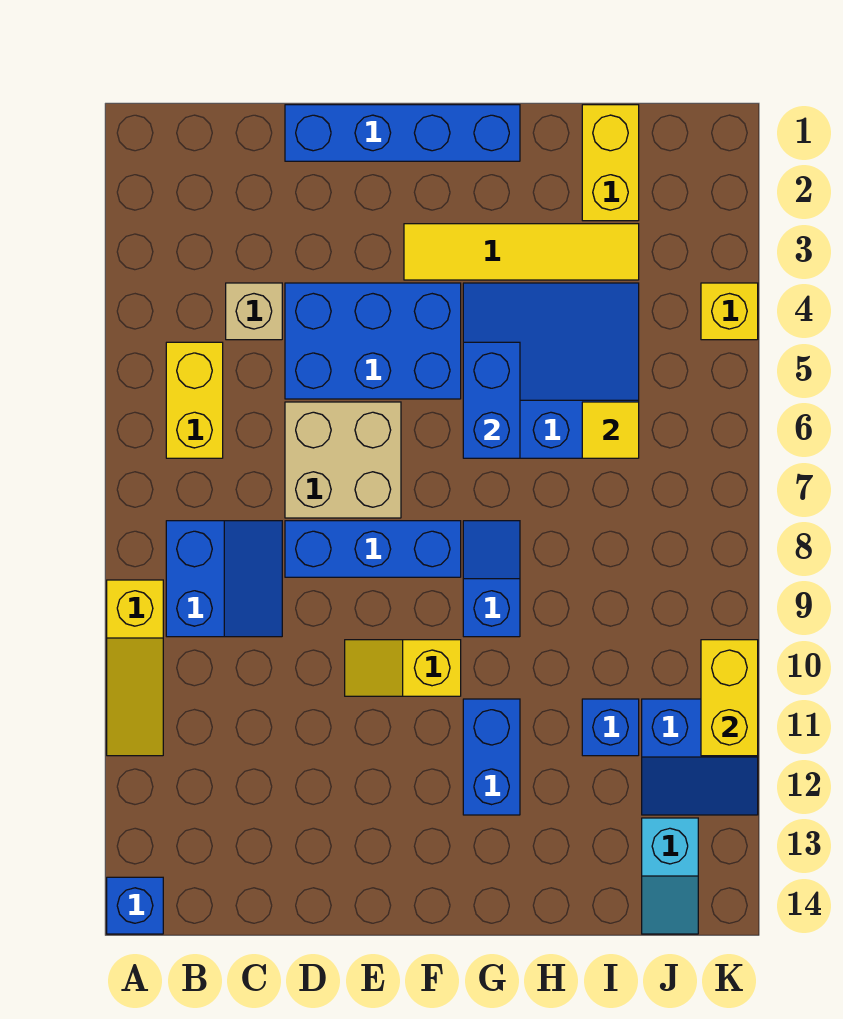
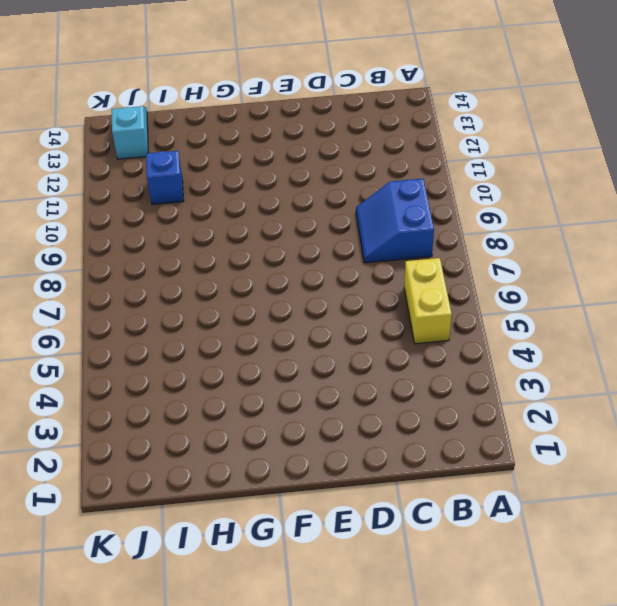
none -> yellow 1x3 slope [107,580,163,756]
none -> blue 1x1 brick [107,877,163,934]
none -> tan 1x1 brick [226,283,282,340]

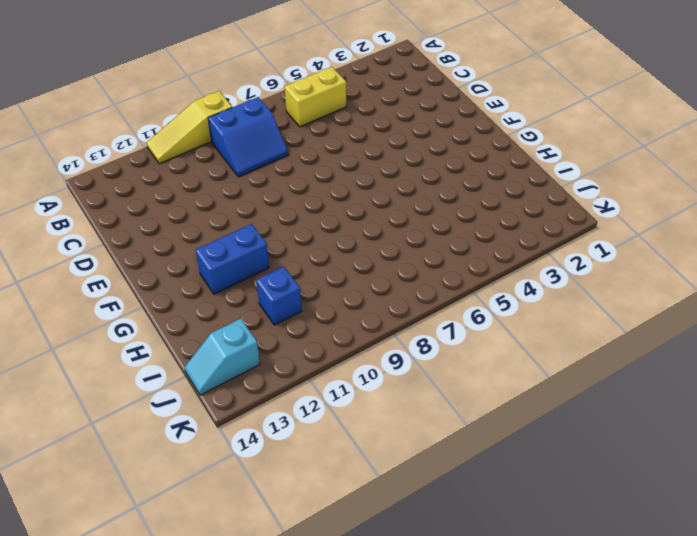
none -> blue 1x1 brick [107,877,163,934]
none -> tan 1x1 brick [226,283,282,340]
none -> blue 1x4 brick [285,105,520,161]

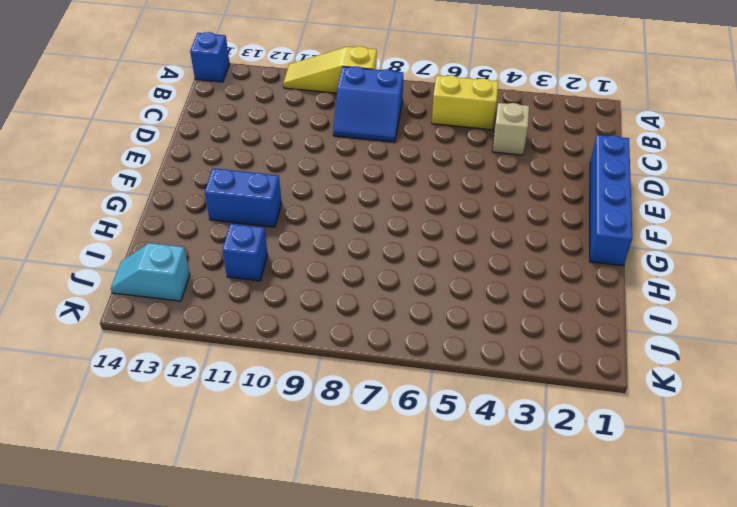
none -> blue 2x3 brick [285,283,461,399]
none -> tan 2x2 brick [285,402,401,518]
none -> blue 1x3 brick [285,521,461,577]

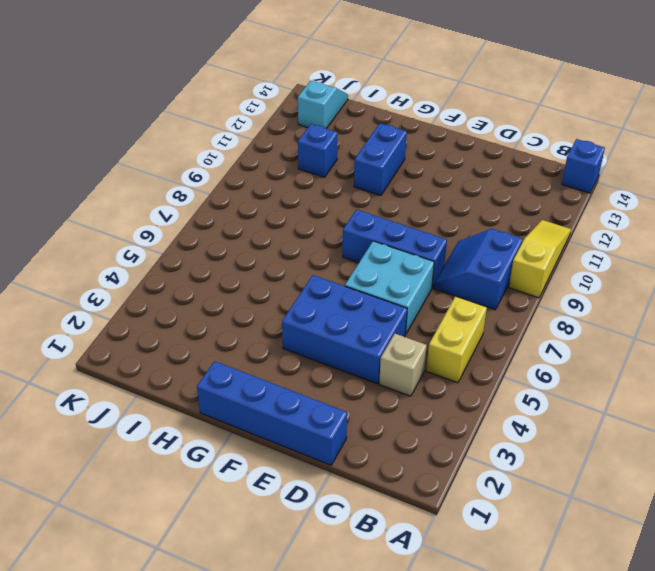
cyan 2x2 brick [345,241,434,334] -> tan 2x2 brick [285,402,401,518]
none -> yellow 1x2 slope [345,640,461,696]
none -> yellow 1x4 tile [404,224,639,280]
none -> blue 3x3 slope [463,283,639,458]

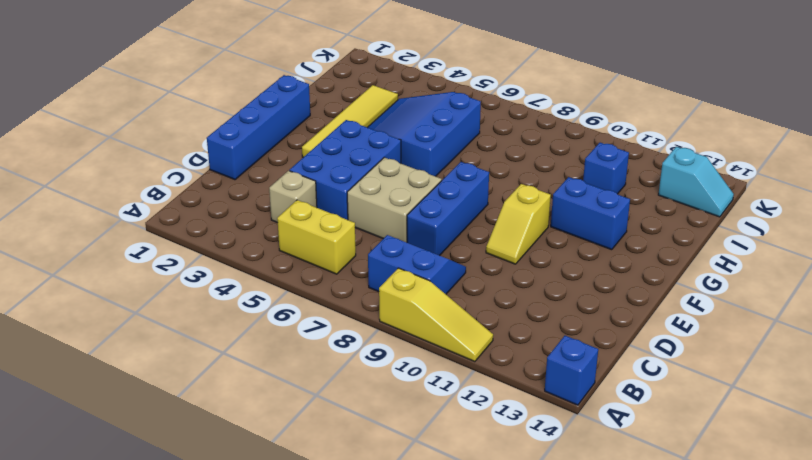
none -> blue 1x2 slope [463,521,520,637]
none -> yellow 1x2 brick [582,105,639,221]
none -> blue 2x2 slope [642,699,758,815]

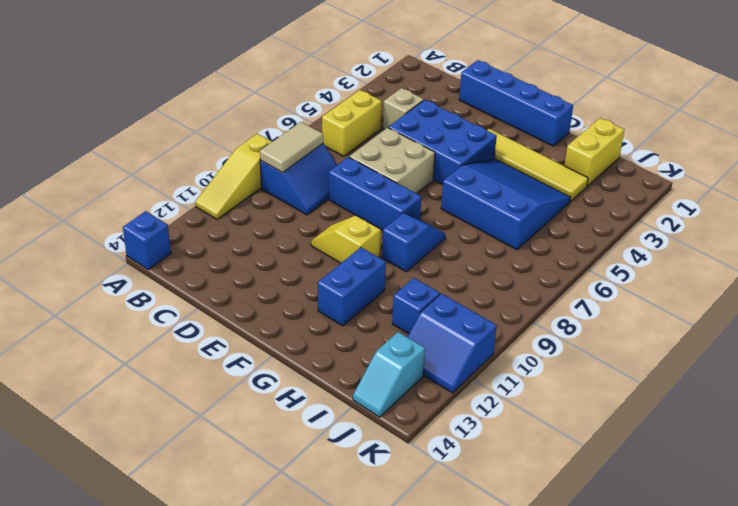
tan 1x2 tile [260,122,323,173] -> none
none -> yellow 1x1 brick [701,283,758,340]
none -> blue 1x2 brick [463,342,520,458]
none -> yellow 1x1 tile [582,402,639,458]

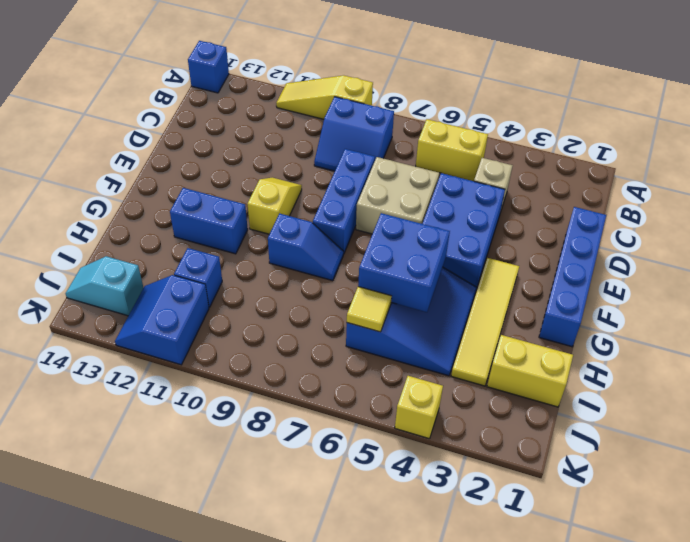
blue 2x2 brick [358,213,450,312] -> blue 1x2 brick [463,342,520,458]
none -> yellow 1x2 brick [701,640,758,756]

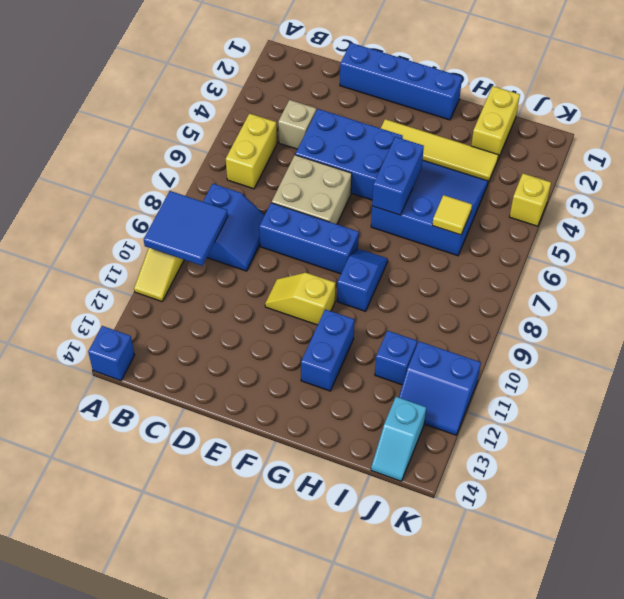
blue 2x2 tile [144,191,228,266] -> none
none -> yellow 1x2 brick [701,640,758,756]

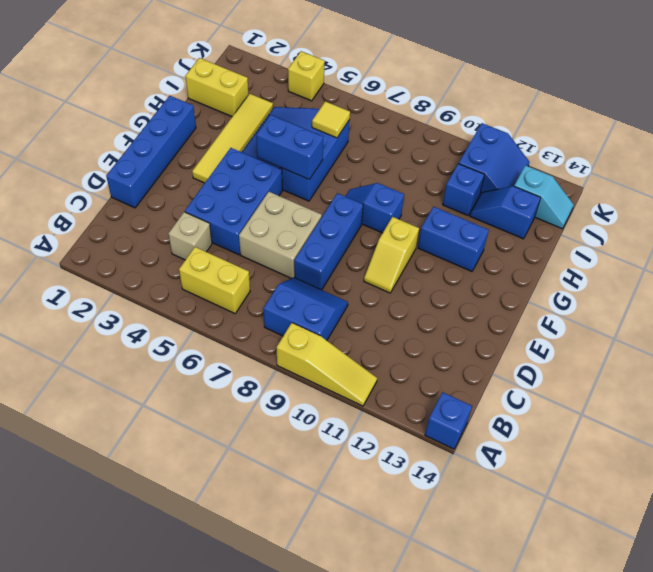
blue 1x2 slope [470,186,541,239] -> none
none -> yellow 1x2 brick [701,640,758,756]

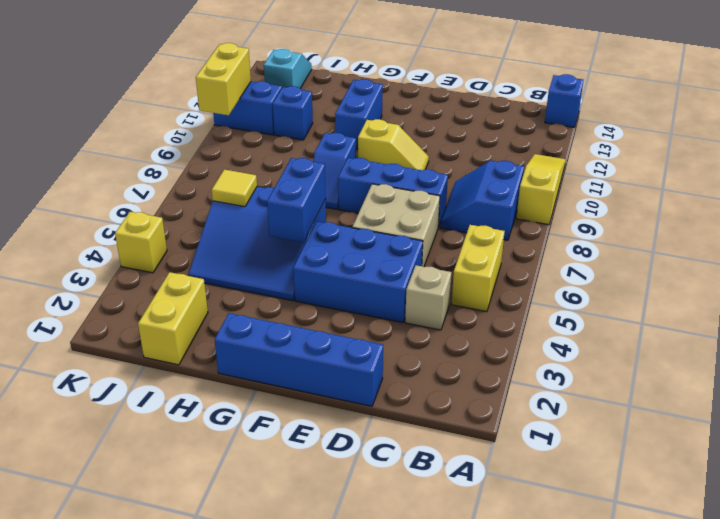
none -> yellow 1x4 tile [404,224,639,280]

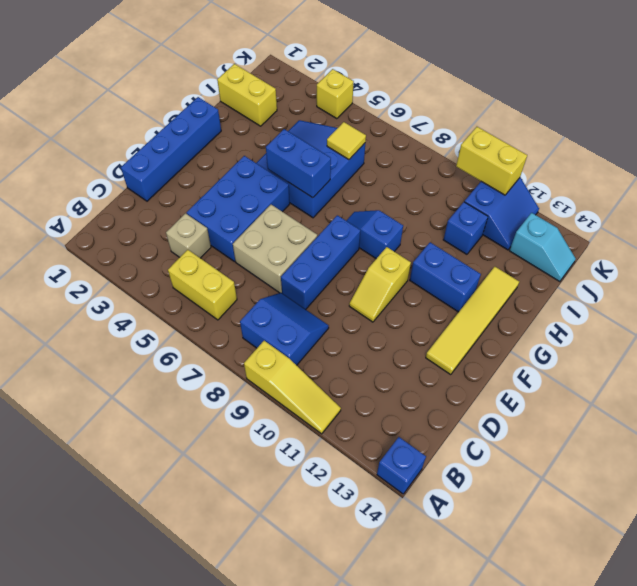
yellow 1x4 tile [426,267,519,375] -> yellow 1x4 tile moved to [404,224,639,280]

